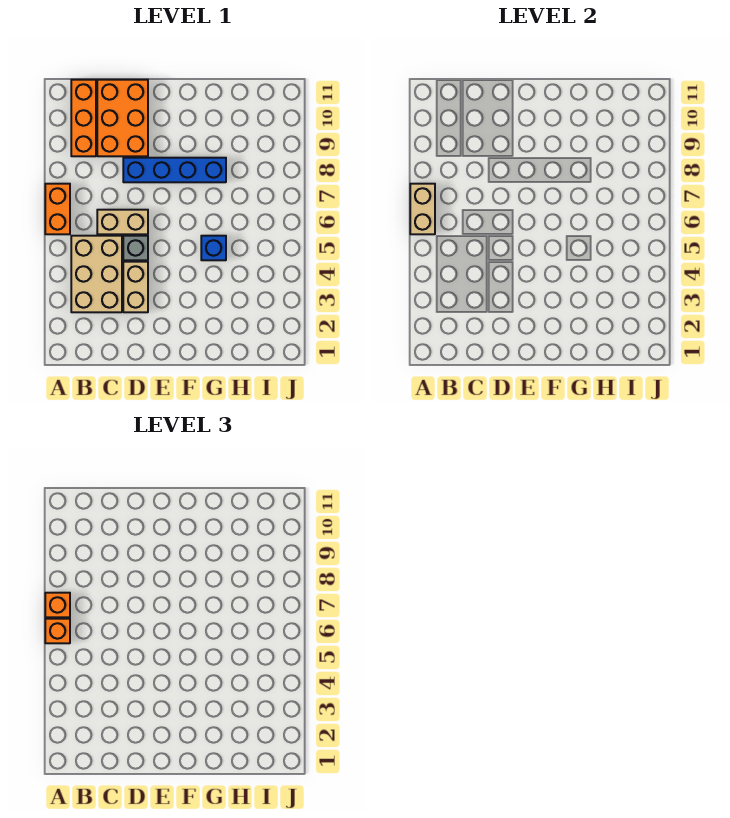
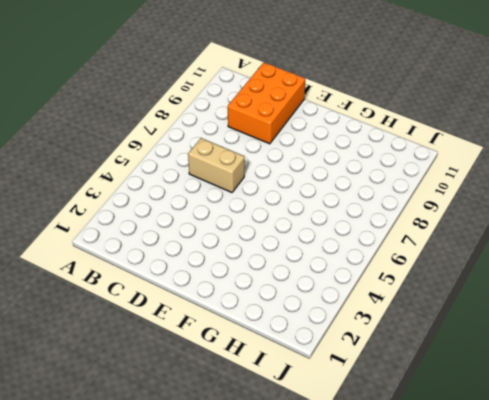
none -> orange 1x2 brick [45,184,70,234]
none -> tan 2x3 brick [71,236,122,312]
none -> orange 1x3 brick [71,80,96,156]

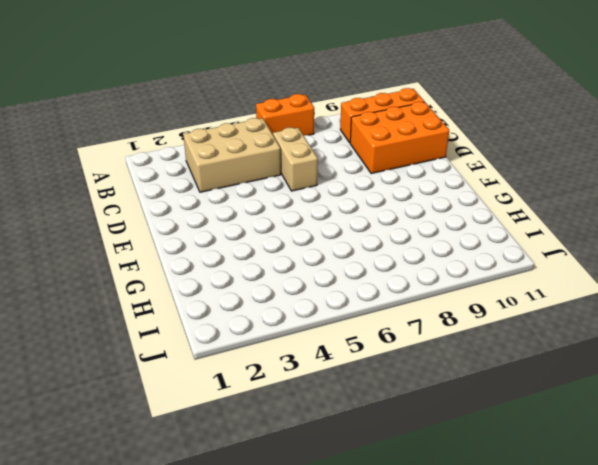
none -> tan 1x2 brick [123,262,148,312]
none -> grey 1x1 brick [123,236,148,260]
none -> blue 1x4 brick [123,158,226,182]

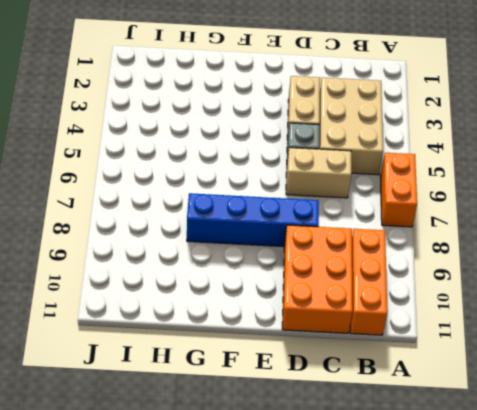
none -> blue 1x1 brick [201,236,226,260]
none -> tan 1x2 brick [410,184,435,234]
none -> orange 1x1 brick [45,619,70,643]

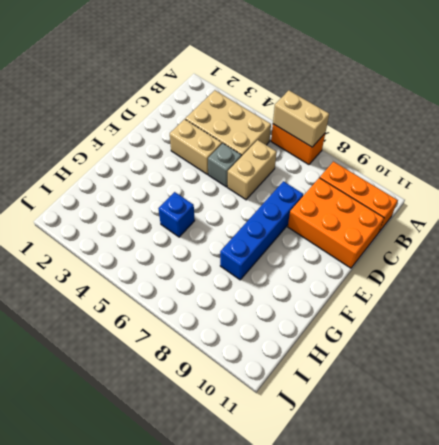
none -> orange 1x1 brick [45,619,70,643]
none -> orange 1x1 brick [45,593,70,617]

